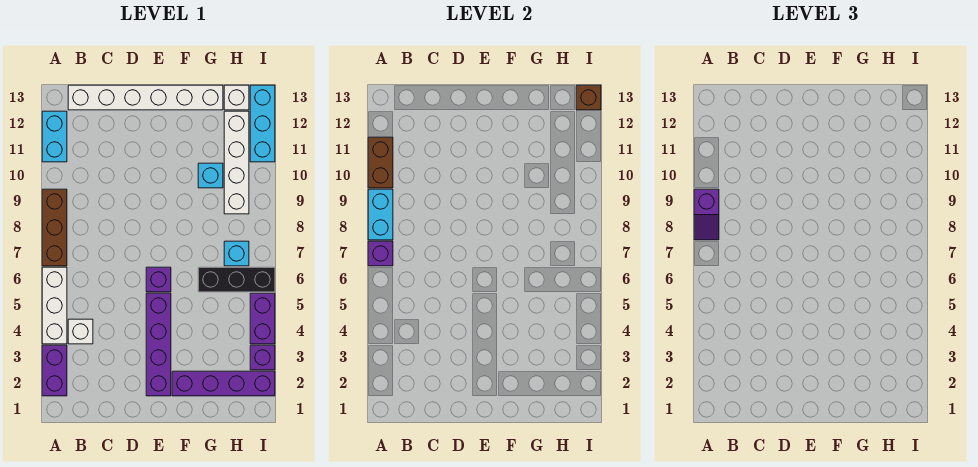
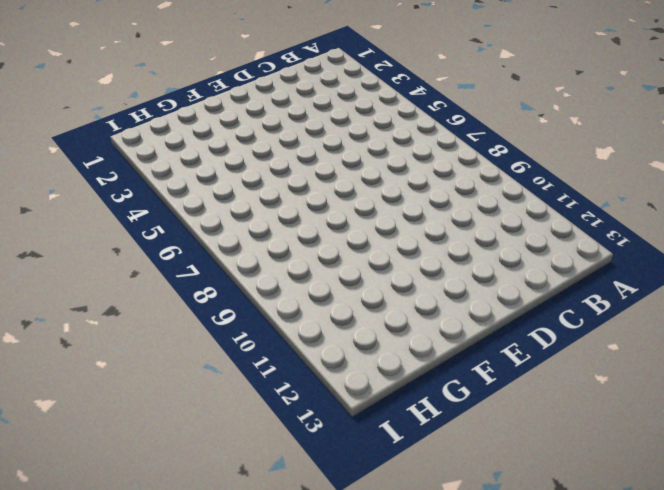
none -> purple 1x2 brick [42,345,67,396]
none -> white 1x3 brick [42,267,67,344]
none -> brown 1x3 brick [42,189,67,266]

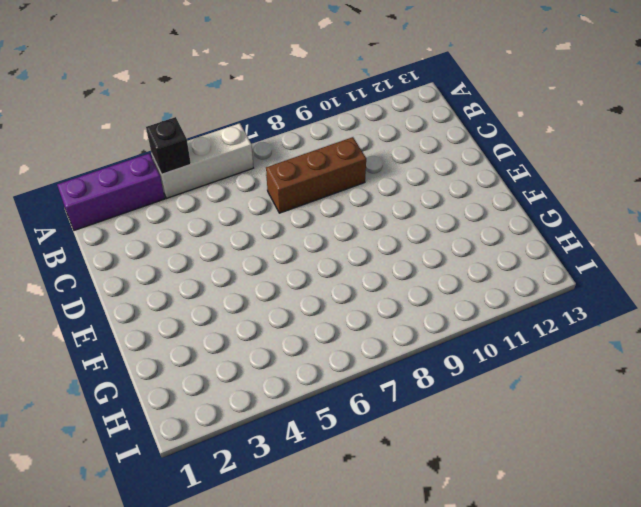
purple 1x3 brick [57,153,165,230] -> purple 1x2 brick [42,345,67,396]
black 1x1 brick [146,117,191,174] -> none
brown 1x3 brick [266,137,366,213] -> brown 1x3 brick moved to [42,189,67,266]
none -> cyan 1x2 brick [42,111,67,162]
none -> white 1x1 brick [68,319,93,344]
none -> white 1x6 brick [68,85,223,110]

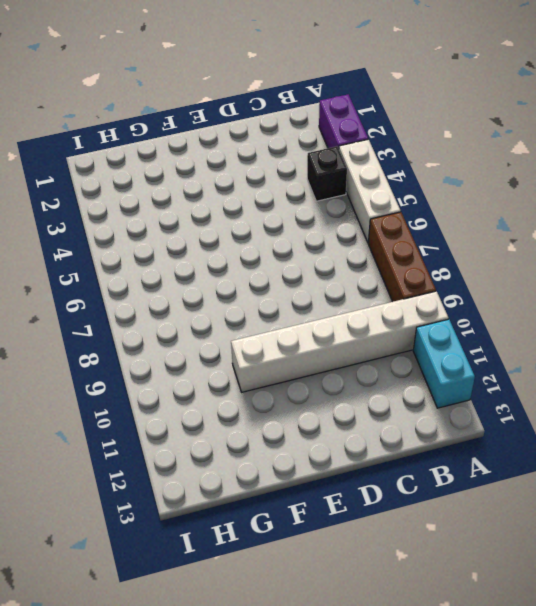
white 1x6 brick [231,291,449,392] -> white 1x6 brick moved to [68,85,223,110]
black 1x1 brick [307,146,347,201] -> white 1x1 brick [68,319,93,344]
none -> purple 1x4 brick [146,293,171,396]
none -> purple 1x1 brick [146,267,171,292]
none -> purple 1x4 brick [172,371,275,396]

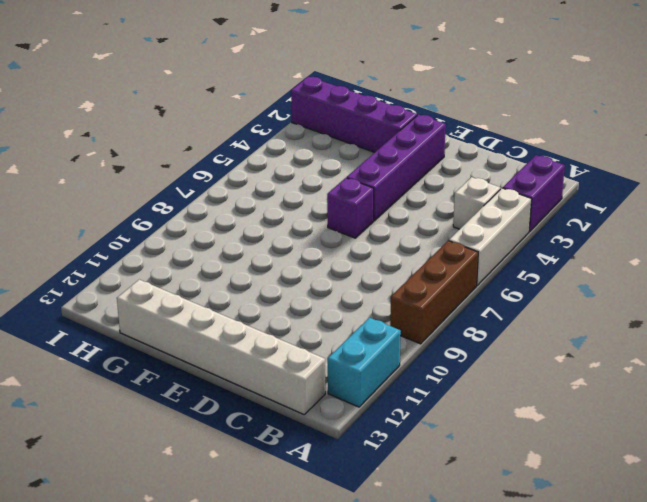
none -> black 1x3 brick [198,267,275,292]
none -> cyan 1x1 brick [198,163,223,188]
none -> cyan 1x1 brick [224,241,249,266]

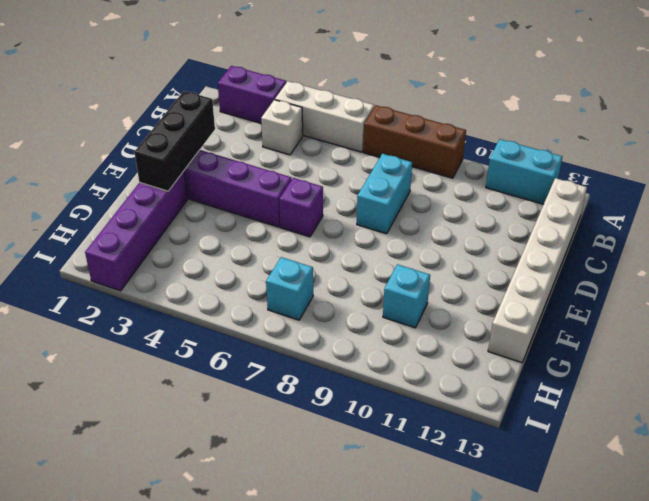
cyan 1x2 brick [357,154,412,234] -> cyan 1x2 brick turned to [368,189,393,240]
black 1x3 brick [135,91,215,191] -> black 1x3 brick moved to [198,267,275,292]
none -> white 1x4 brick [224,111,249,214]
none -> white 1x1 brick [224,85,249,110]
none -> purple 1x1 brick [250,345,275,370]

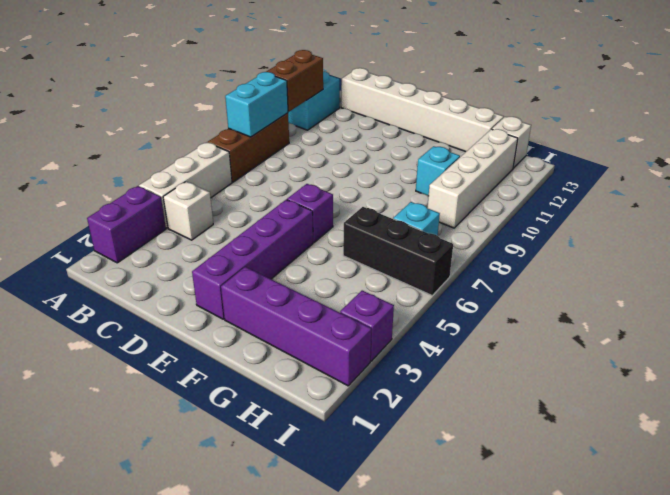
none -> purple 1x2 brick [250,293,275,344]
none -> cyan 1x3 brick [250,85,275,162]
none -> purple 1x1 brick [368,241,393,266]

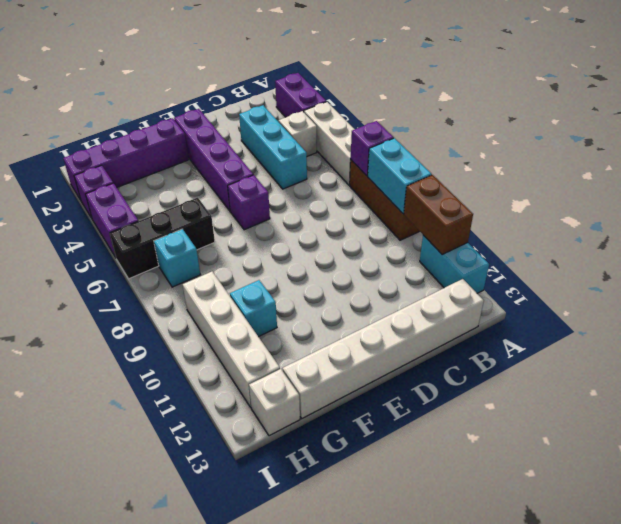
cyan 1x3 brick [239,105,307,189] -> cyan 1x3 brick moved to [250,85,275,162]
none -> brown 1x1 brick [576,85,601,110]
none -> purple 1x2 slope [694,189,719,240]

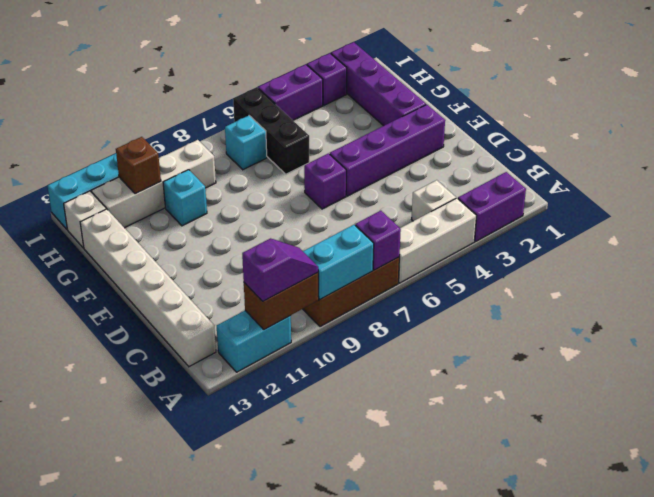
purple 1x2 slope [242,238,318,301] -> purple 1x2 slope moved to [694,189,719,240]
brown 1x1 brick [116,137,161,194] -> brown 1x1 brick moved to [576,85,601,110]

